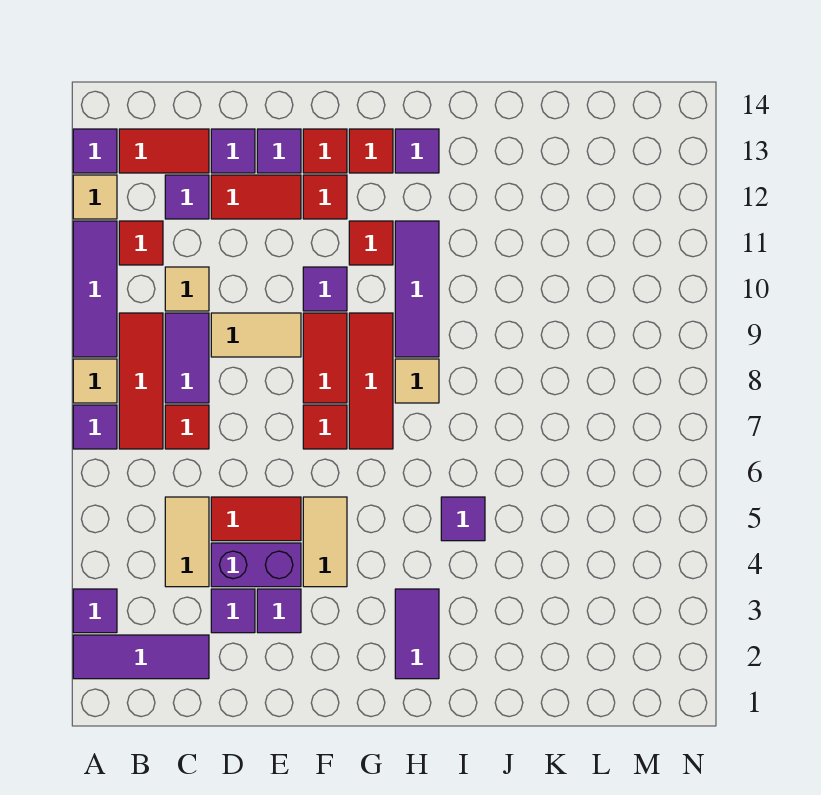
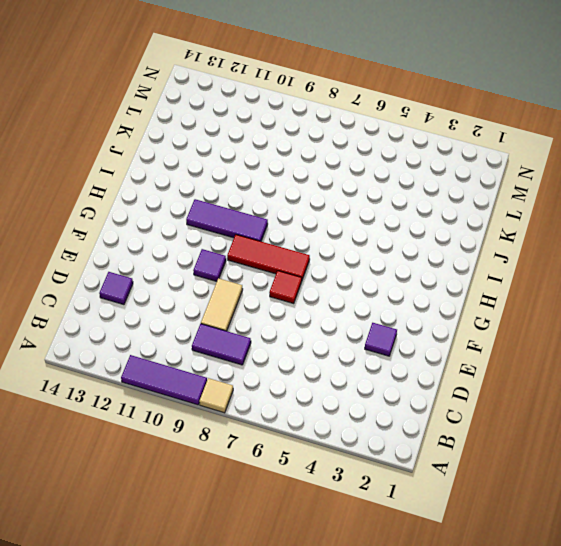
none -> purple 1x3 tile [73,635,209,679]
none -> purple 1x1 tile [73,589,117,633]
none -> purple 1x1 tile [73,405,117,449]
none -> tan 1x1 tile [73,175,117,219]

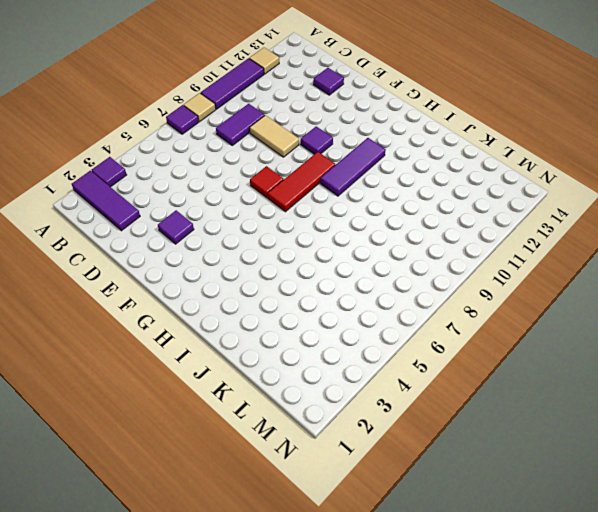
none -> purple 1x1 tile [73,129,117,173]
none -> red 1x3 tile [119,313,163,449]
none -> red 1x1 tile [119,221,163,265]
none -> red 1x2 tile [119,129,209,173]

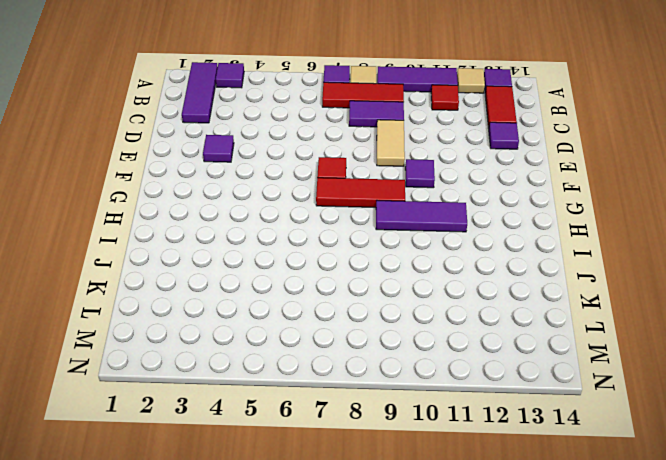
none -> tan 1x2 tile [165,497,209,587]
none -> red 1x1 tile [165,405,209,449]
none -> tan 1x1 tile [165,267,209,311]
none -> purple 1x1 tile [165,175,209,219]

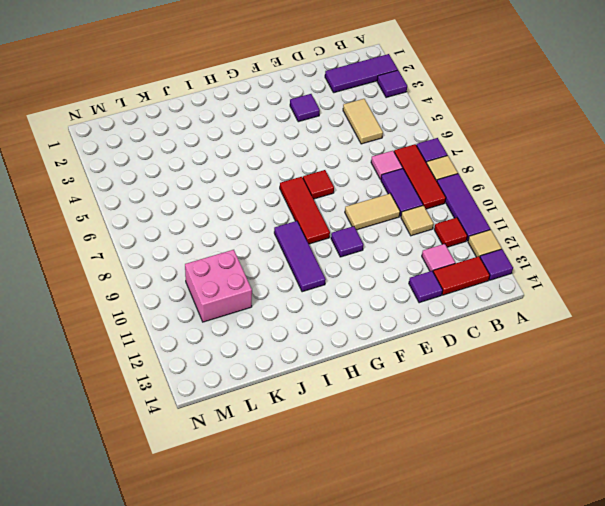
pink 1x1 tile [371,151,403,180] -> red 1x1 tile [165,405,209,449]
pink 1x1 tile [422,244,455,271] -> purple 1x1 tile [165,175,209,219]
pink 2x2 brick [185,250,252,322] -> none
none -> purple 1x1 tile [211,589,255,633]
none -> purple 1x2 brick [211,543,301,587]
none -> red 1x2 tile [211,497,301,541]
none -> red 1x2 tile [211,175,301,219]

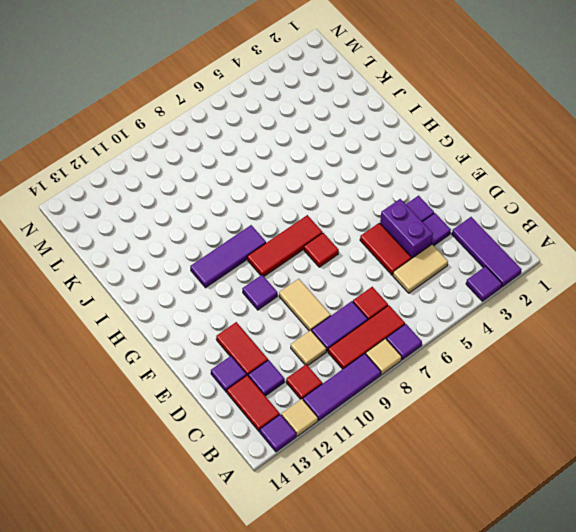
none -> purple 1x1 tile [257,129,301,173]
none -> tan 1x2 tile [303,497,347,587]
none -> red 1x2 tile [303,313,347,403]
none -> red 1x1 tile [303,175,347,219]

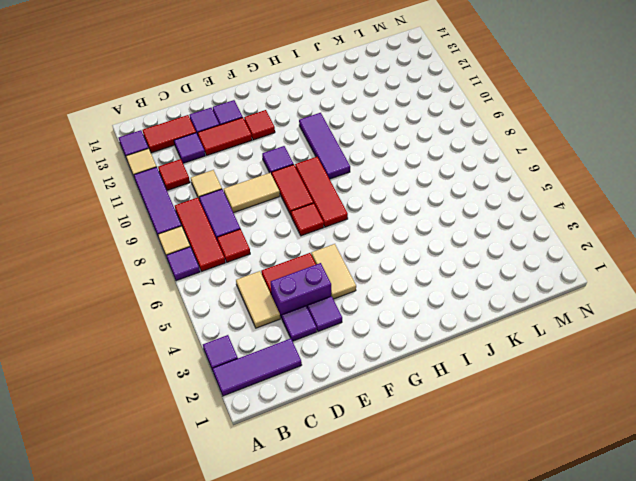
none -> red 1x1 tile [303,129,347,173]
none -> red 1x1 tile [349,221,393,265]
none -> red 1x1 tile [349,129,393,173]
none -> purple 1x2 tile [395,589,439,679]

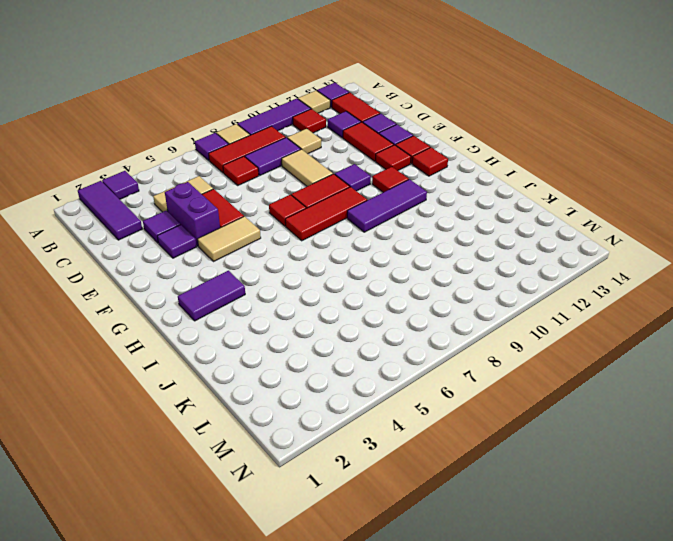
none -> tan 1x1 tile [395,359,439,403]
none -> purple 1x1 tile [395,129,439,173]
none -> purple 1x1 tile [441,497,485,541]

